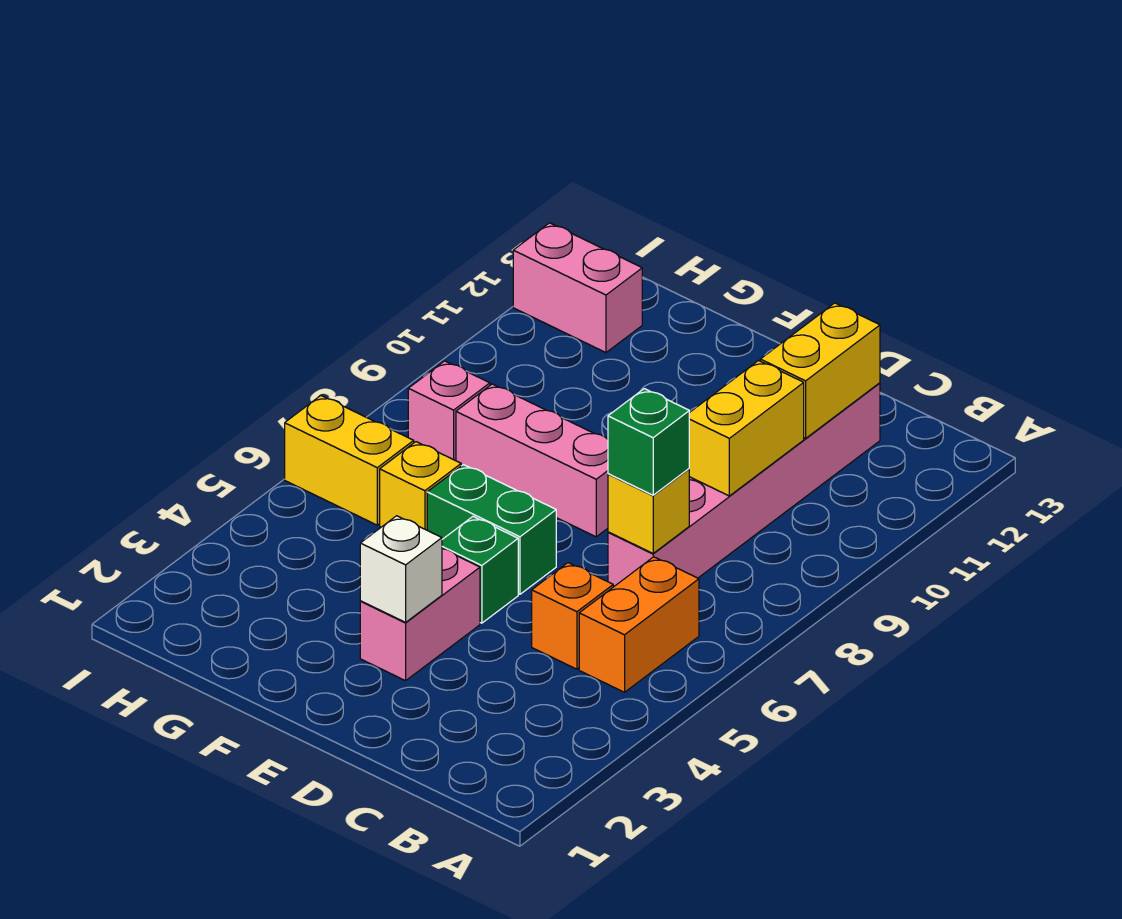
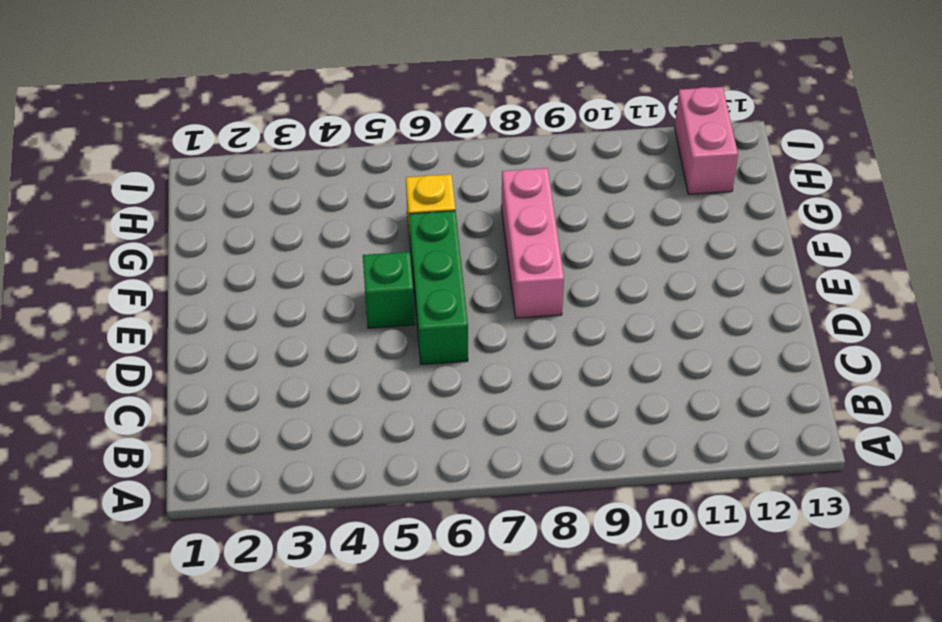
green 1x3 brick [409,211,468,365] -> green 1x2 brick [427,465,556,594]
none -> orange 1x2 brick [579,557,699,692]
none -> orange 1x1 brick [532,563,613,669]
none -> pink 1x6 brick [608,383,880,587]

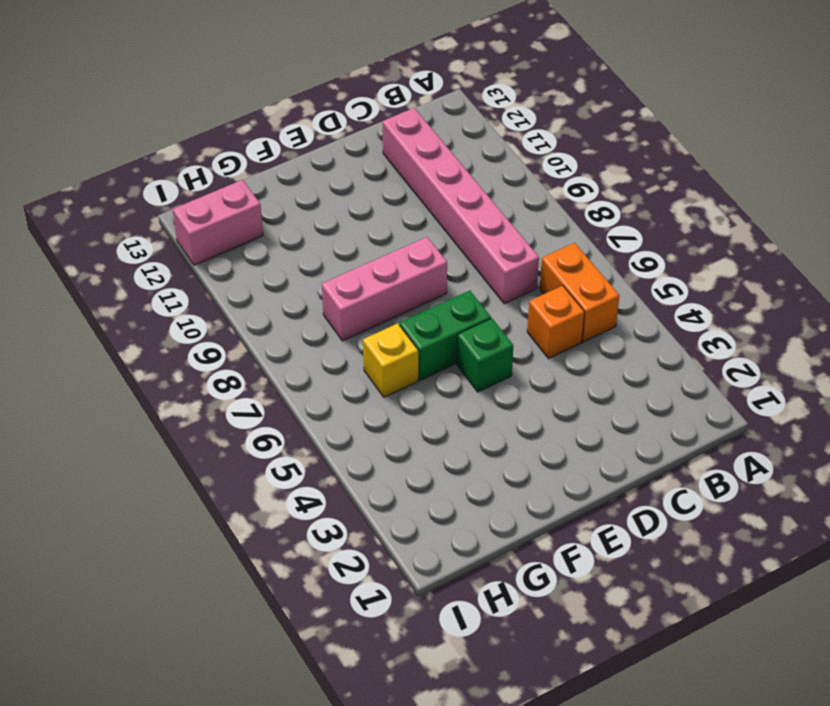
none -> pink 1x2 brick [360,549,480,681]
none -> yellow 1x2 brick [285,396,414,525]
none -> pink 1x1 brick [408,361,490,461]

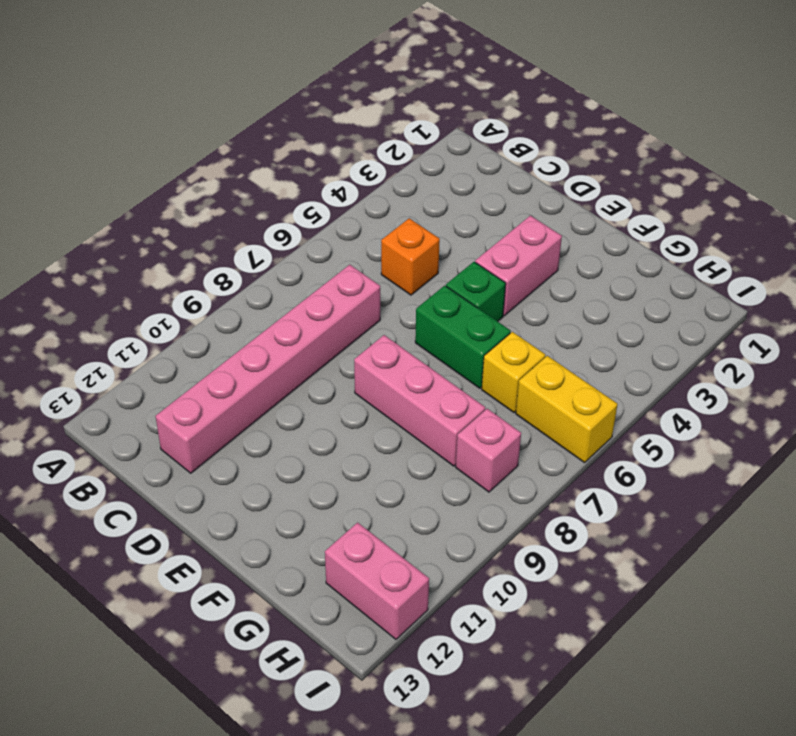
none -> orange 1x2 brick [579,557,699,692]
none -> yellow 1x1 brick [608,469,689,553]
none -> yellow 1x2 brick [689,361,804,496]

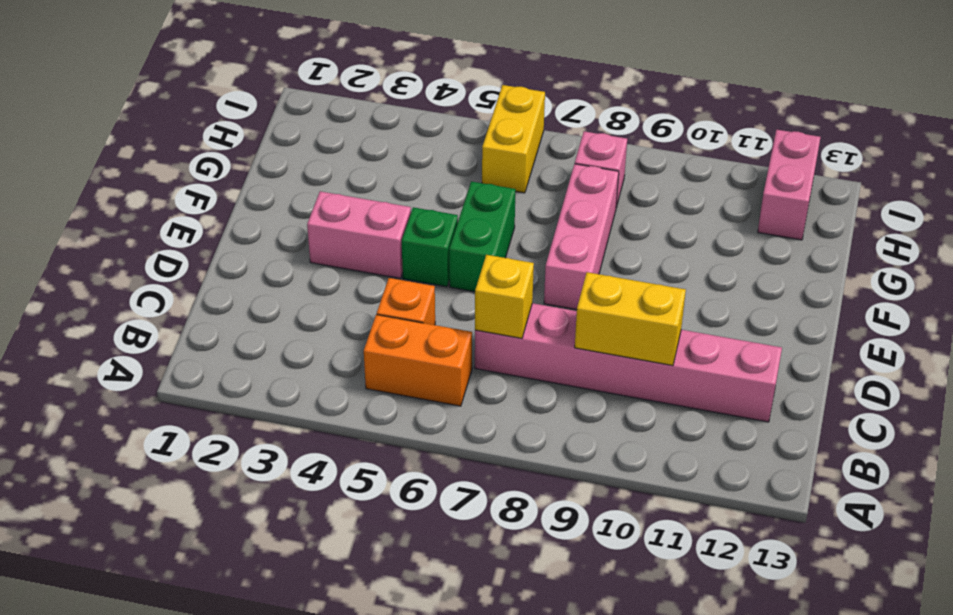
none -> yellow 1x1 brick [380,442,461,530]
none -> yellow 1x2 brick [760,303,880,438]
none -> white 1x1 brick [360,516,442,622]

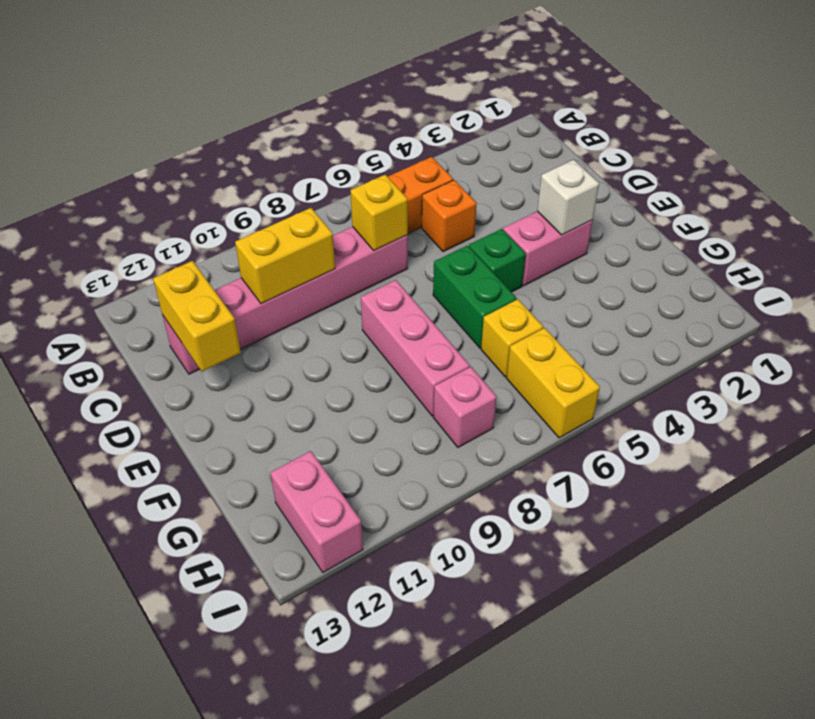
yellow 1x2 brick [153,261,241,371] -> yellow 1x2 brick turned to [760,303,880,438]
none -> green 1x1 brick [608,389,689,495]

